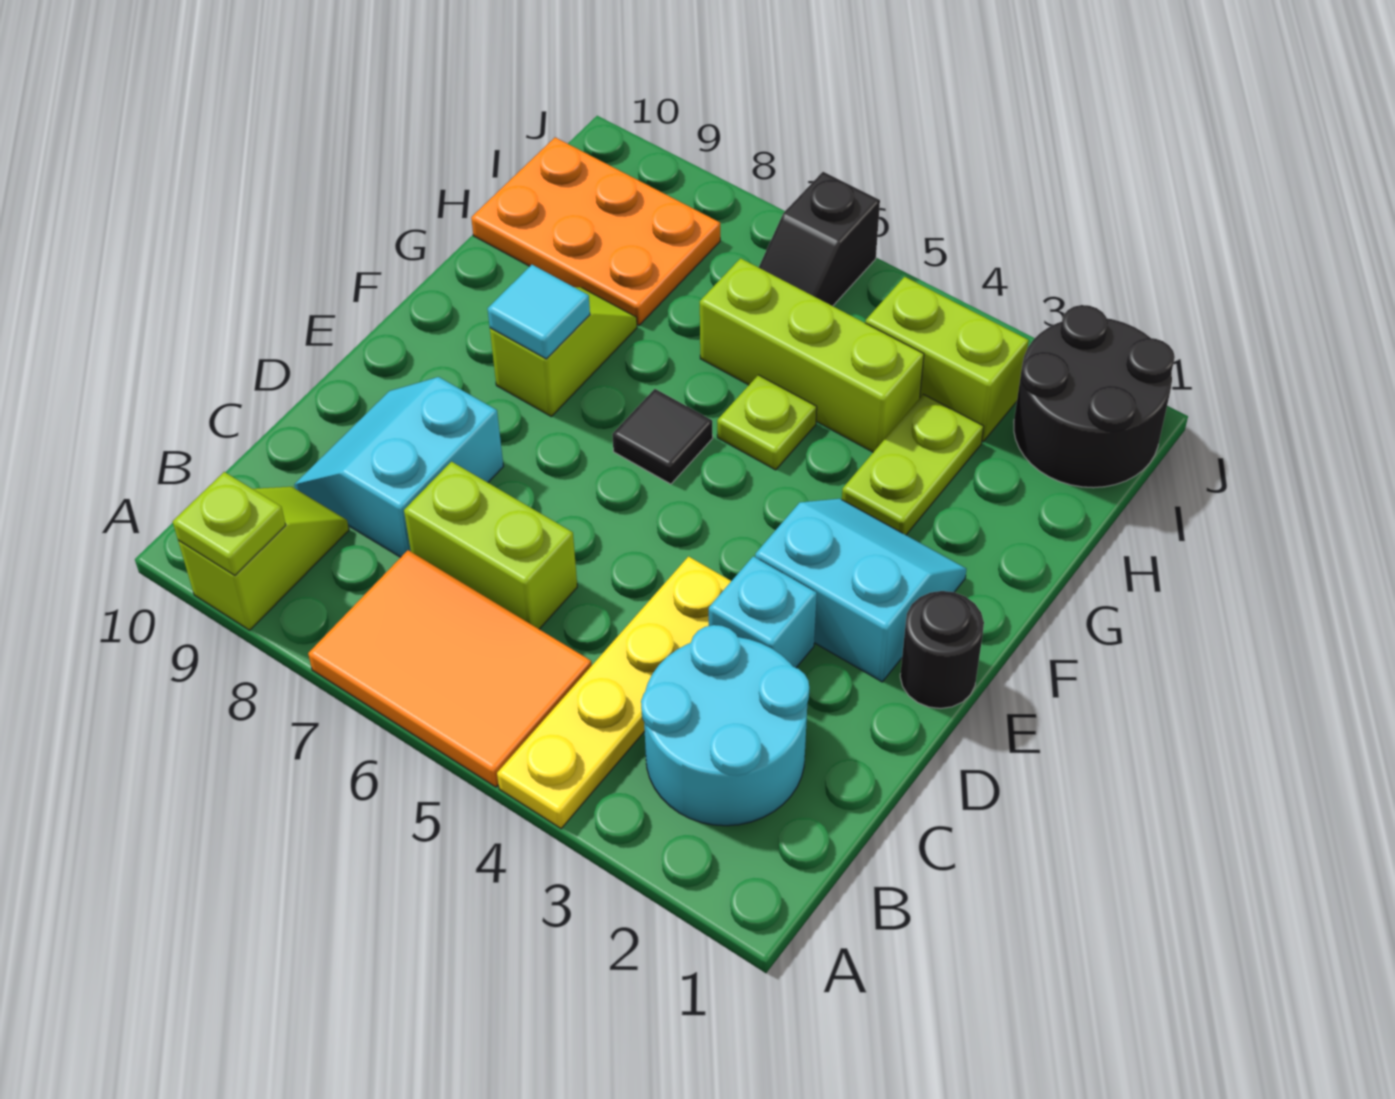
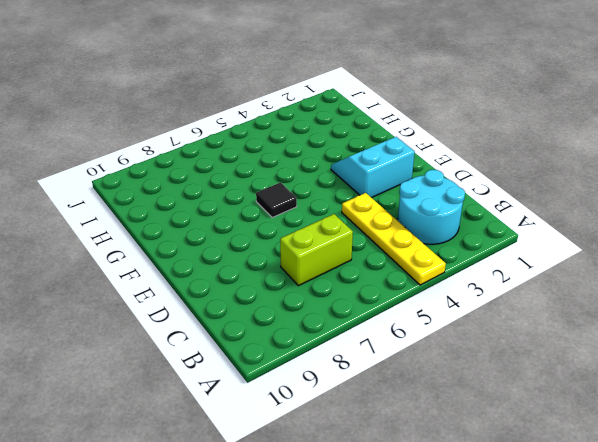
none -> orange 2x3 tile [308,550,592,787]
none -> lime 1x2 slope [178,487,349,630]
none -> cyan 2x2 slope [294,377,503,557]

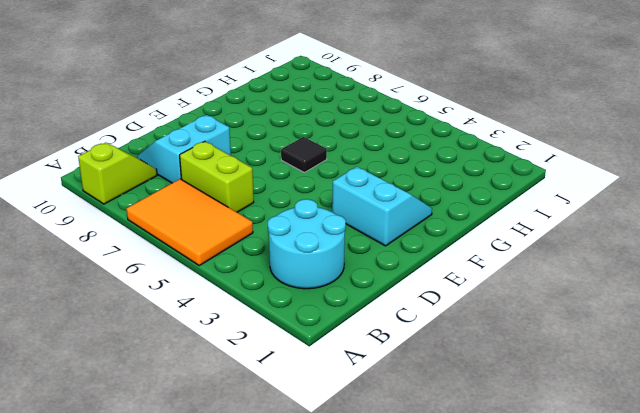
none -> yellow 1x4 plate [497,557,731,829]
none -> cyan 1x1 brick [709,556,817,668]
none -> black 1x1 round brick [900,591,984,708]

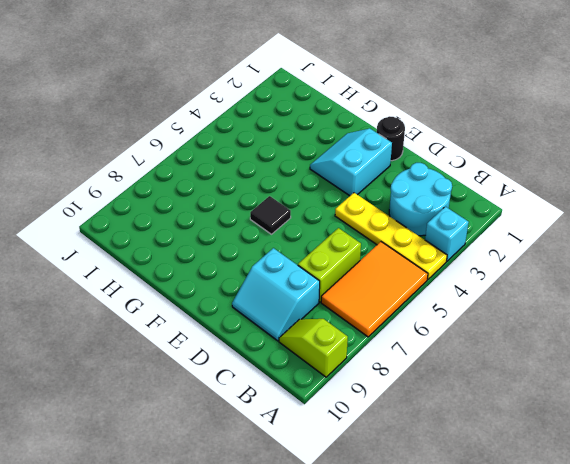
cyan 1x1 brick [425,207,469,261] -> cyan 1x1 brick moved to [709,556,817,668]
none -> lime 1x2 slope [490,287,637,416]
none -> lime 1x2 plate [842,394,984,535]
none -> lime 1x1 plate [717,375,817,470]

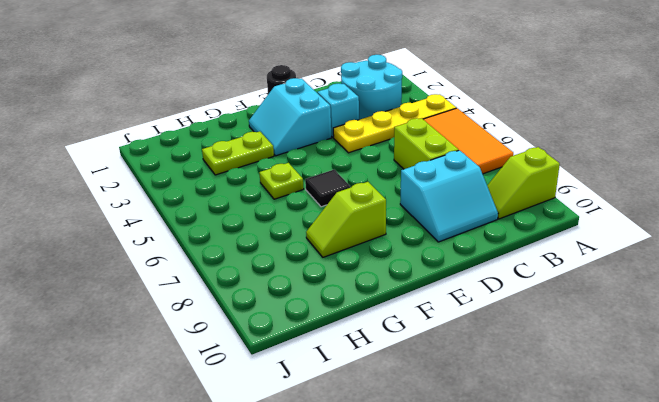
none -> lime 1x3 brick [700,258,924,452]
none -> orange 2x3 plate [471,137,720,325]
none -> black 2x2 round brick [1014,305,1175,488]

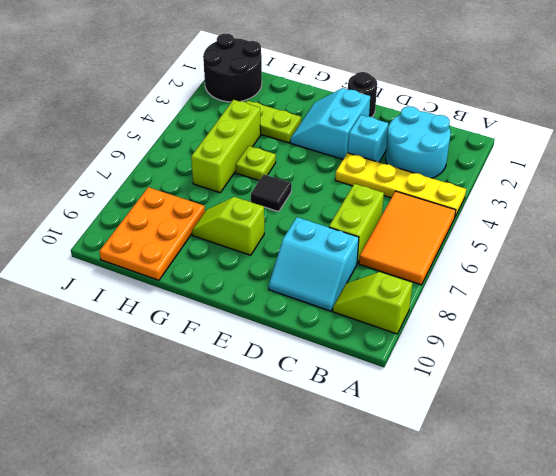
none -> lime 1x2 brick [865,277,1029,442]
none -> black 1x2 slope [759,172,880,306]
none -> lime 1x1 plate [173,472,286,576]

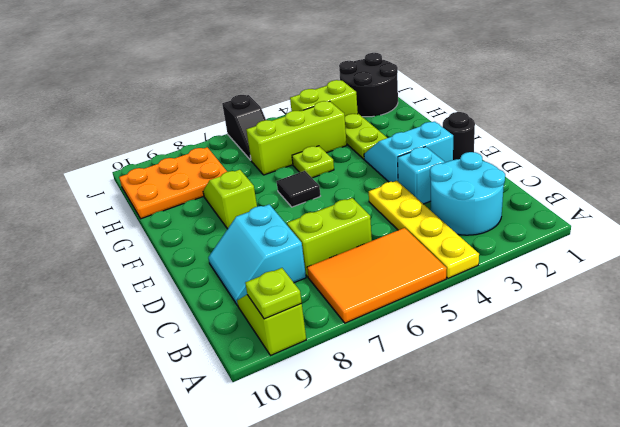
none -> cyan 1x1 tile [488,265,590,359]

